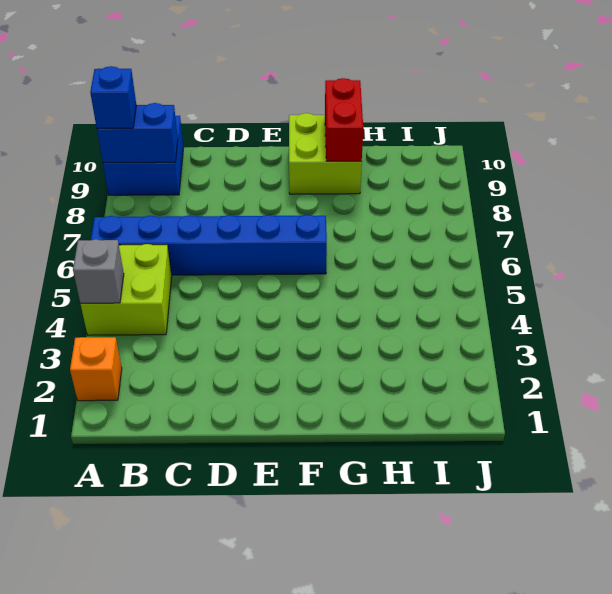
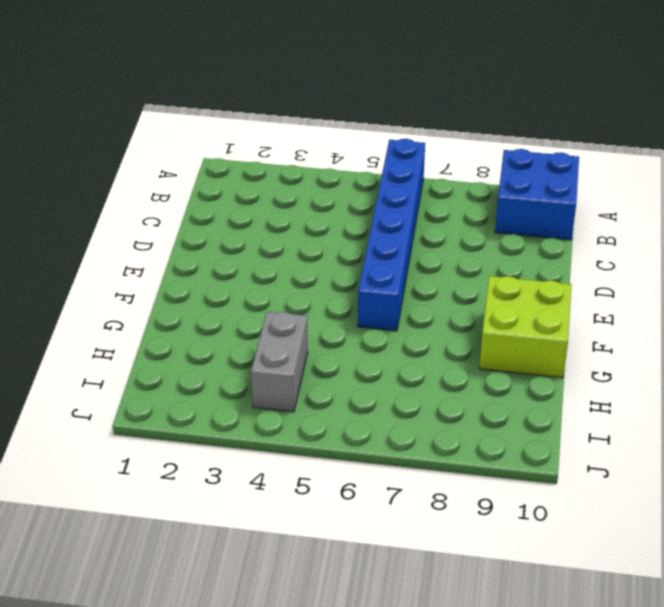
grey 1x2 brick [251,312,308,412] -> none
none -> orange 1x1 brick [70,337,122,401]
none -> lime 2x2 brick [81,244,172,335]

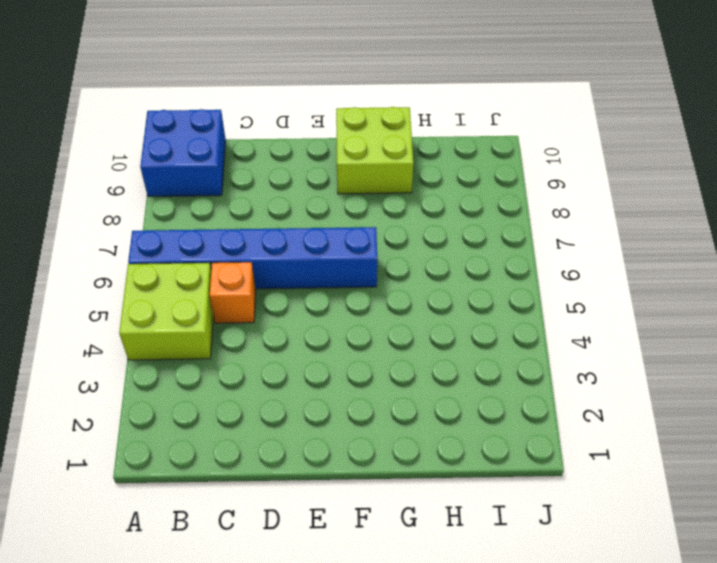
orange 1x1 brick [210,262,256,323] -> orange 1x1 brick moved to [70,337,122,401]
none -> grey 1x1 brick [73,239,124,303]
none -> blue 1x2 brick [97,103,178,163]

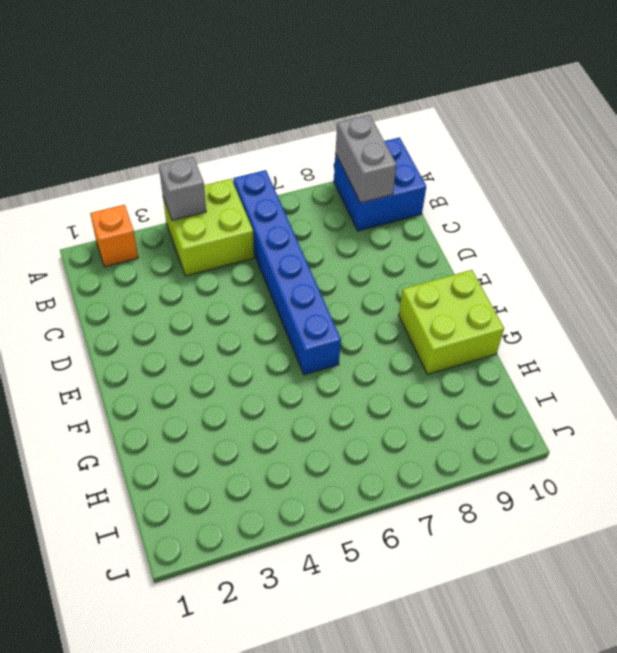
grey 1x2 brick [335,115,397,203] -> blue 1x2 brick [97,103,178,163]
none -> red 1x2 brick [325,78,363,161]
none -> blue 1x1 brick [90,66,136,128]

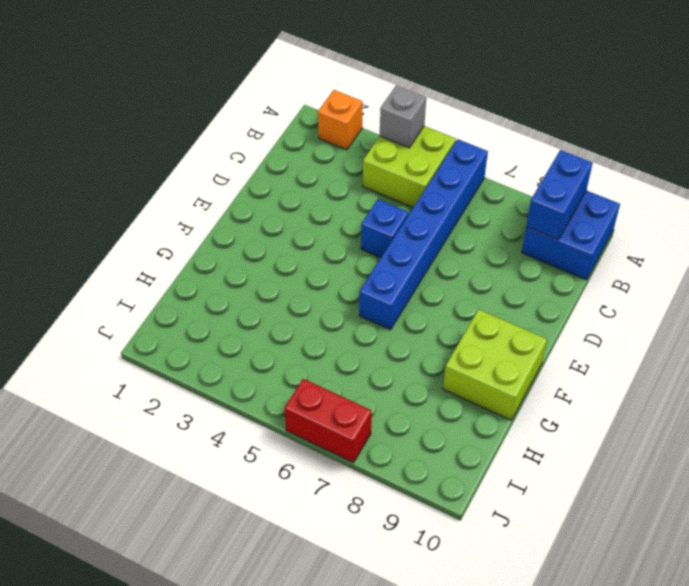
blue 1x1 brick [361,199,408,258] -> blue 1x1 brick moved to [90,66,136,128]
red 1x2 brick [285,379,372,463] -> red 1x2 brick moved to [325,78,363,161]

